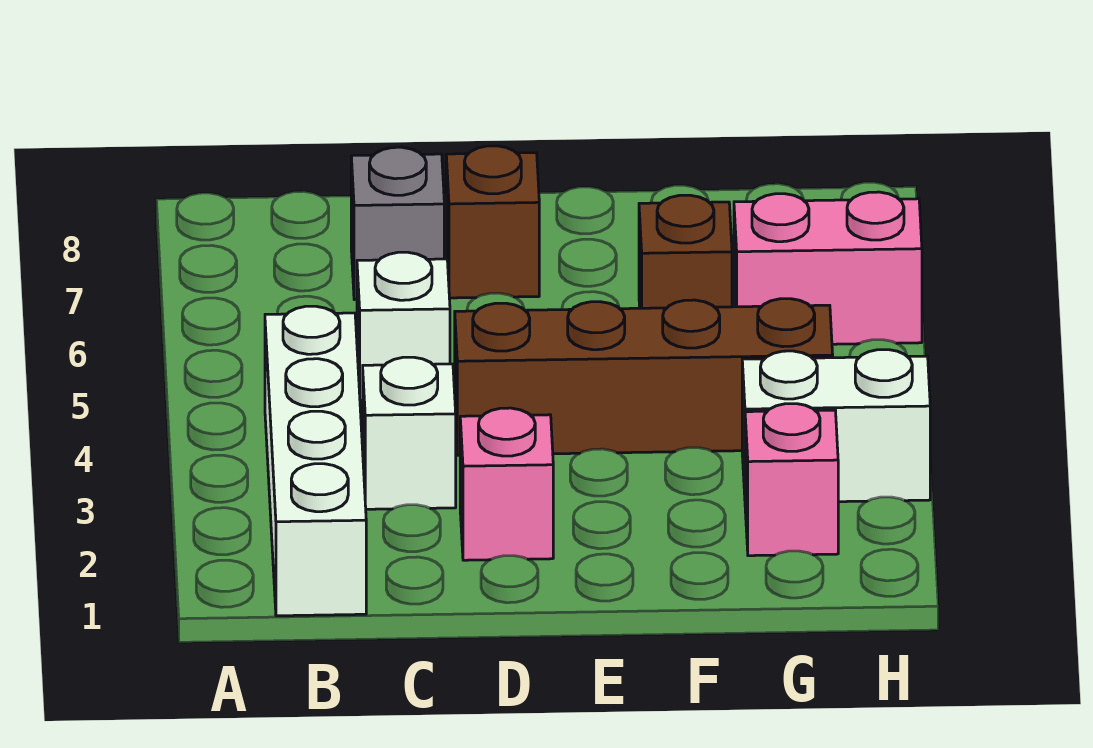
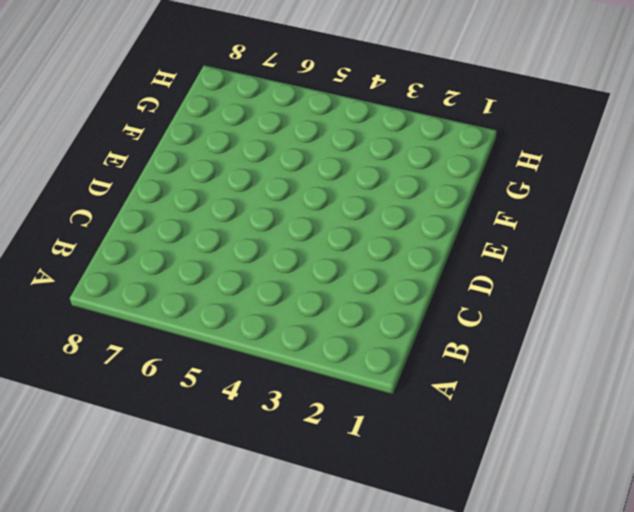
none -> white 1x4 brick [265,306,366,616]
none -> white 1x1 brick [363,357,456,509]

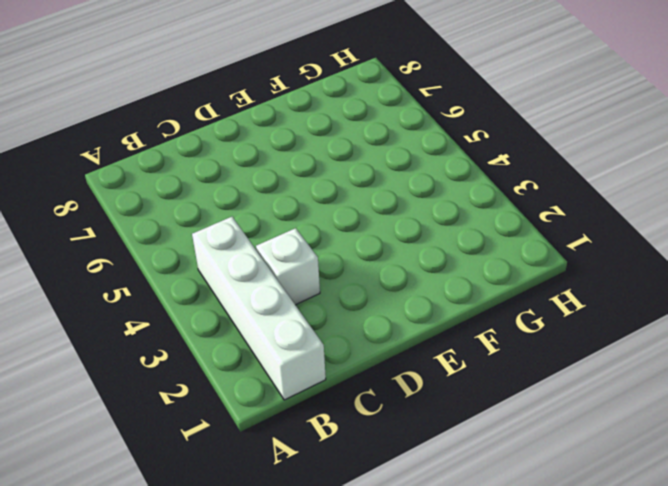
none -> white 1x1 brick [357,252,450,404]
none -> grey 1x1 brick [351,147,444,300]

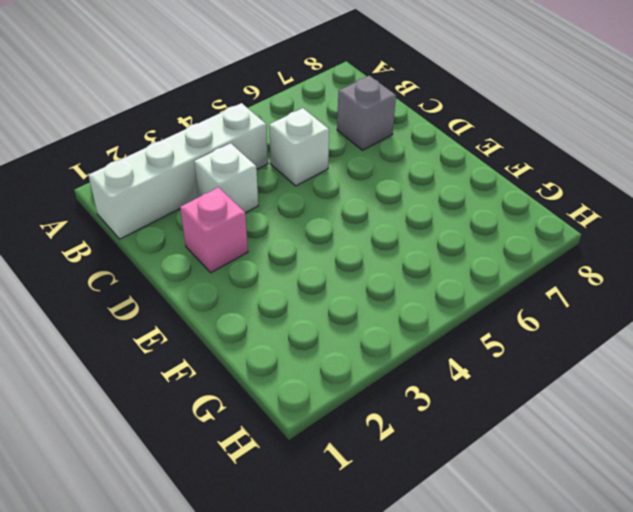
none -> brown 1x4 brick [455,299,833,455]
none -> brown 1x1 brick [446,146,539,298]

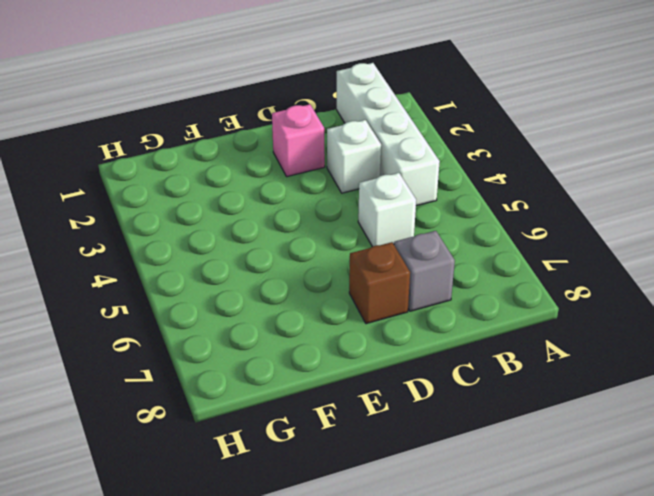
none -> brown 1x4 brick [455,299,833,455]
none -> brown 1x1 brick [639,195,732,308]

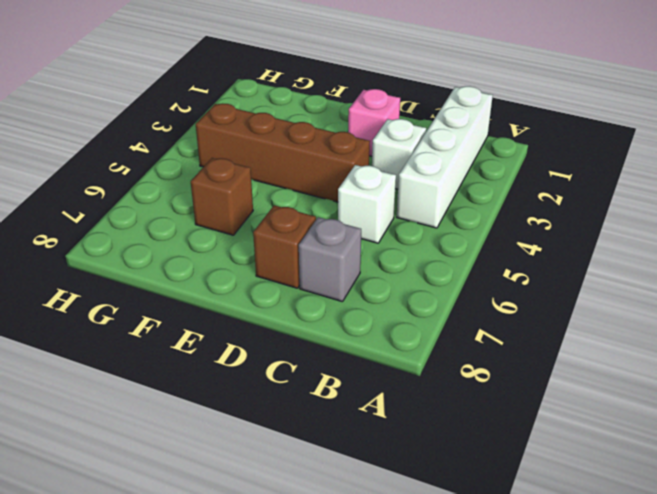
none -> pink 1x1 brick [745,404,838,556]
none -> white 1x2 brick [742,350,930,502]

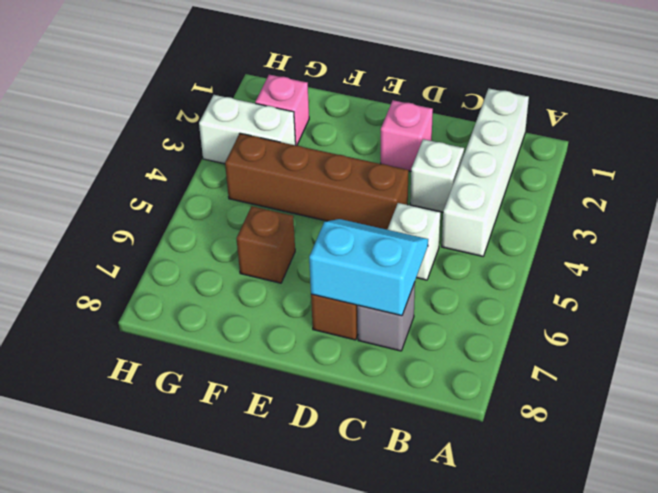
cyan 2x2 slope [309,219,428,316] -> none
none -> pink 1x2 brick [734,192,922,344]

